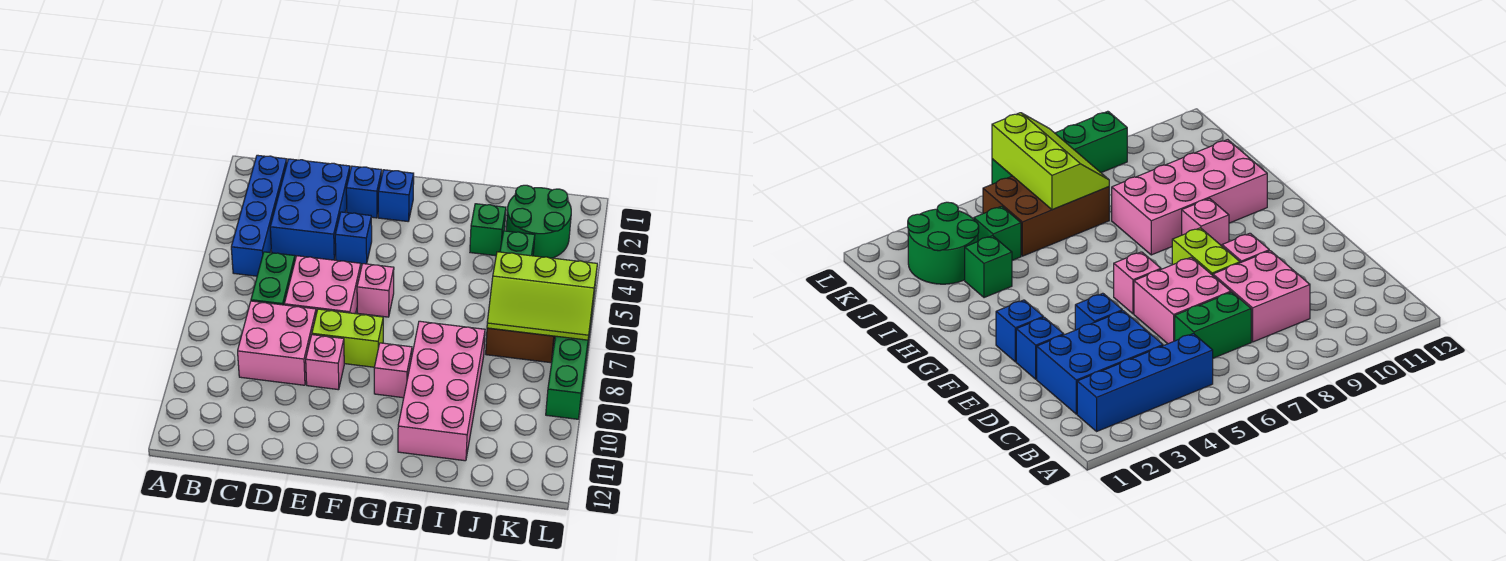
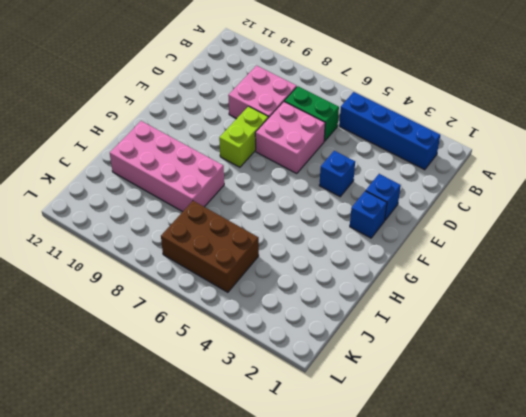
none -> blue 2x3 brick [270,159,350,260]
none -> pink 1x1 brick [306,335,344,390]
none -> pink 1x1 brick [357,264,394,317]

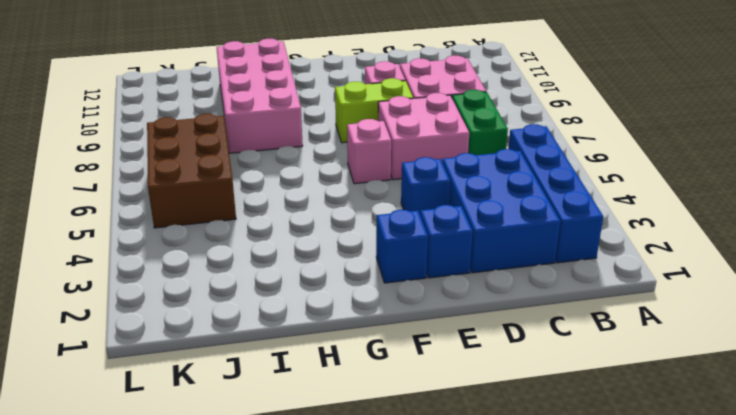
none -> pink 1x1 brick [374,343,412,398]
none -> green 1x1 brick [470,204,506,256]
none -> green 2x2 round brick [506,185,571,258]

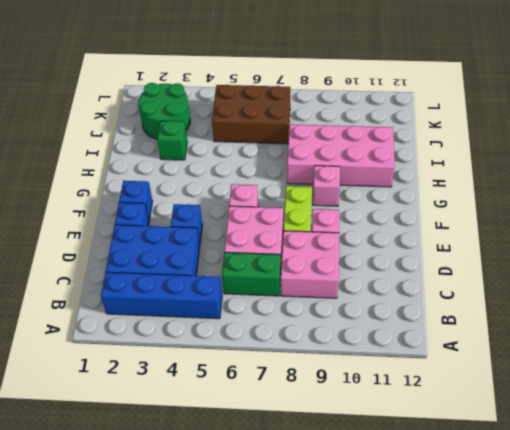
none -> green 1x1 brick [500,231,535,256]
none -> green 1x4 brick [546,300,594,419]
none -> lime 2x3 slope [487,252,597,340]

